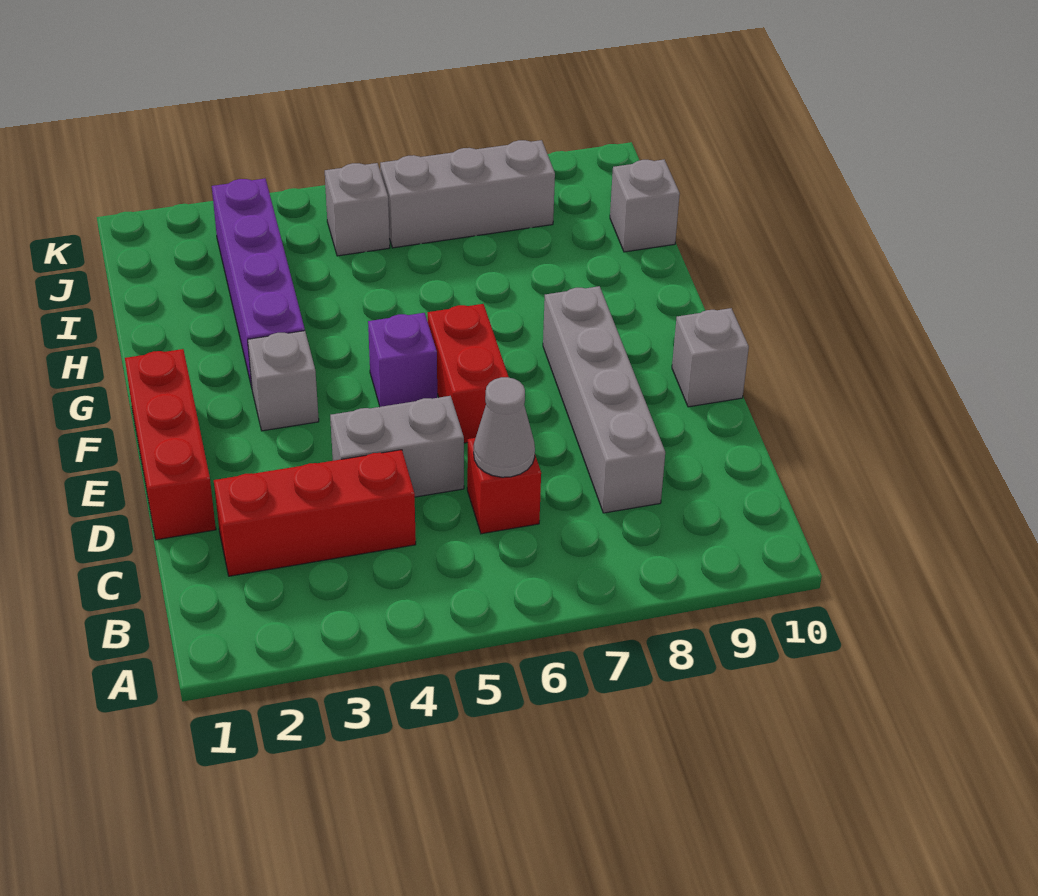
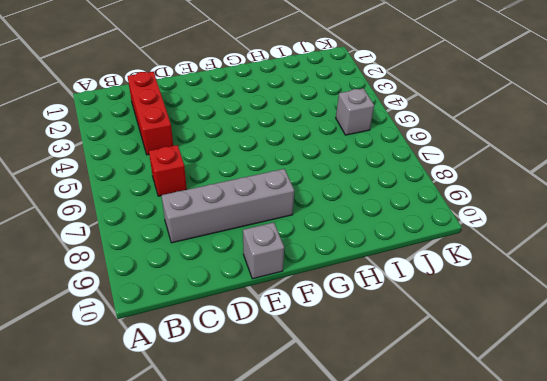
none -> red 1x3 brick [125,349,216,540]
none -> grey 1x2 brick [330,396,464,497]
none -> red 1x2 brick [428,304,508,443]

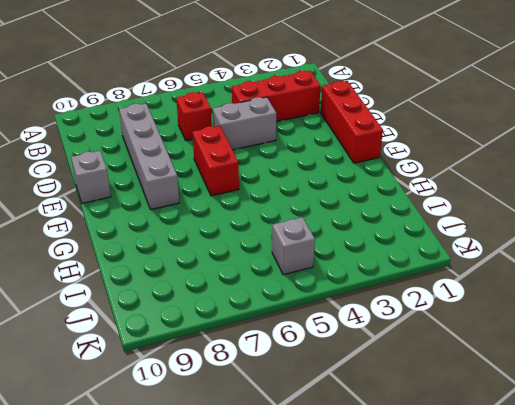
none -> grey 1x1 brick [248,331,319,431]
none -> purple 1x1 brick [368,313,437,407]
none -> purple 1x4 brick [212,179,305,387]

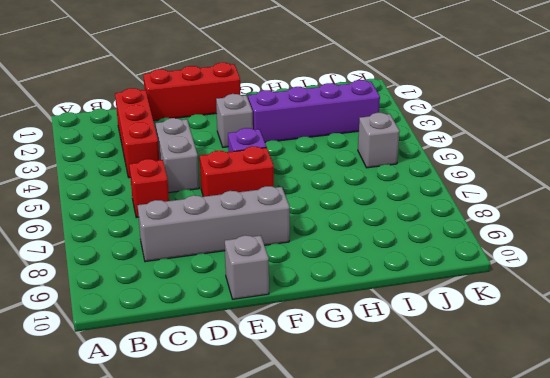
none -> grey 1x1 brick [610,160,680,252]
none -> grey 1x3 brick [380,140,555,248]
none -> grey 1x1 cone [474,377,535,477]

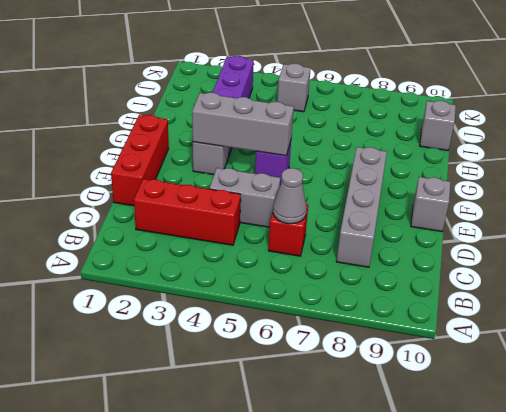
grey 1x3 brick [192,93,294,156] -> grey 1x3 brick moved to [380,140,555,248]
none -> red 1x2 brick [428,304,508,443]

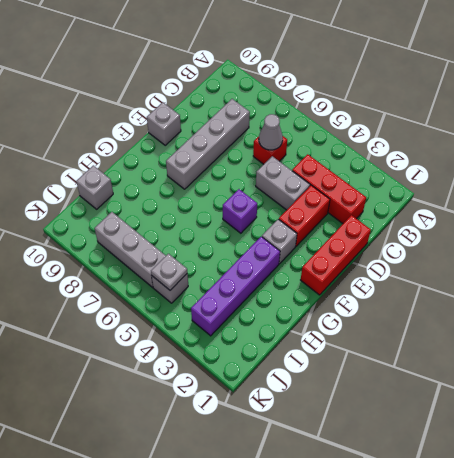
red 1x2 brick [279,185,330,246] -> red 1x2 brick moved to [428,304,508,443]
grey 1x1 plate [151,254,187,290] -> none

